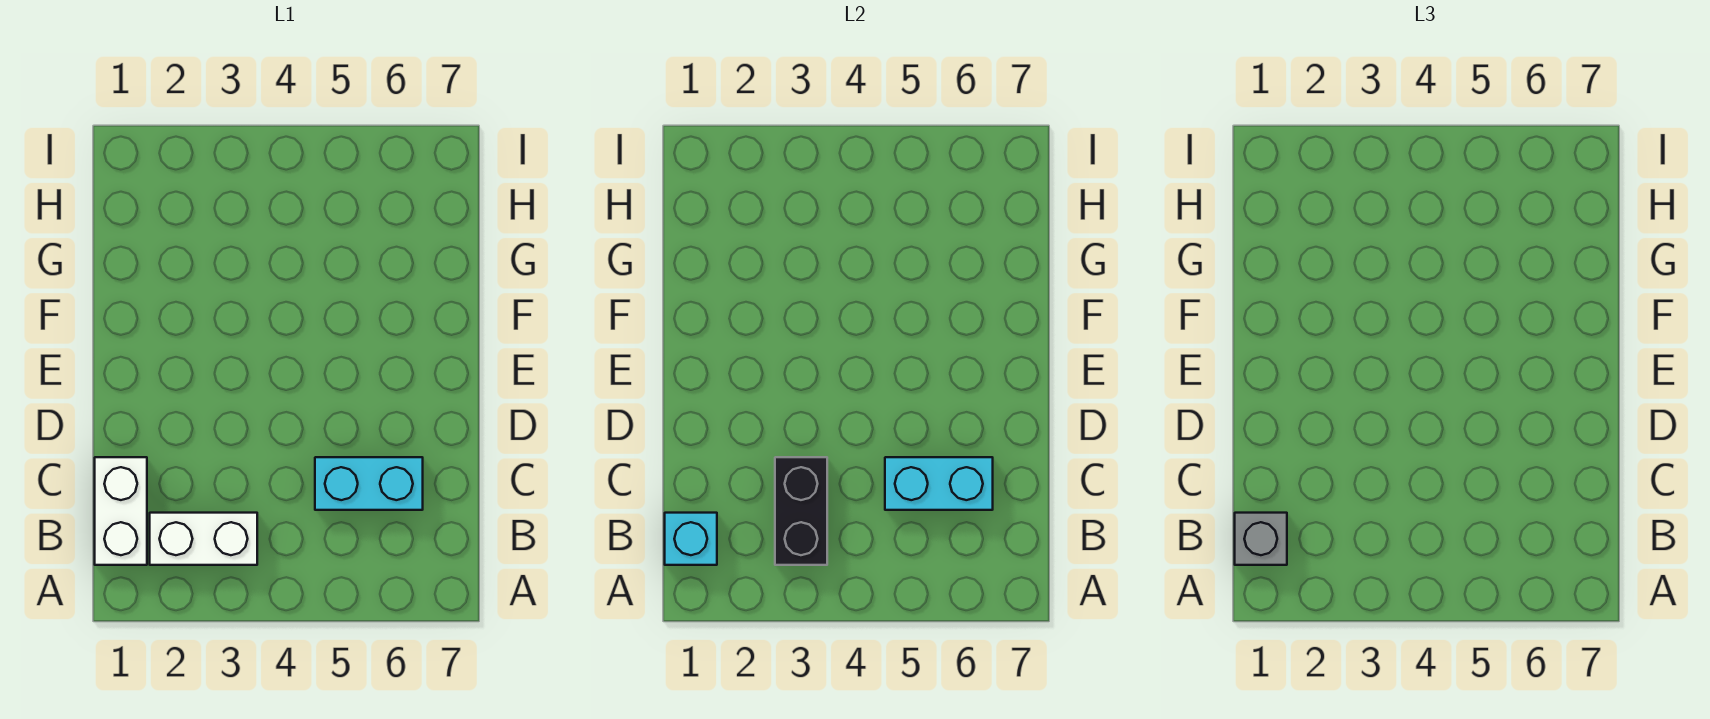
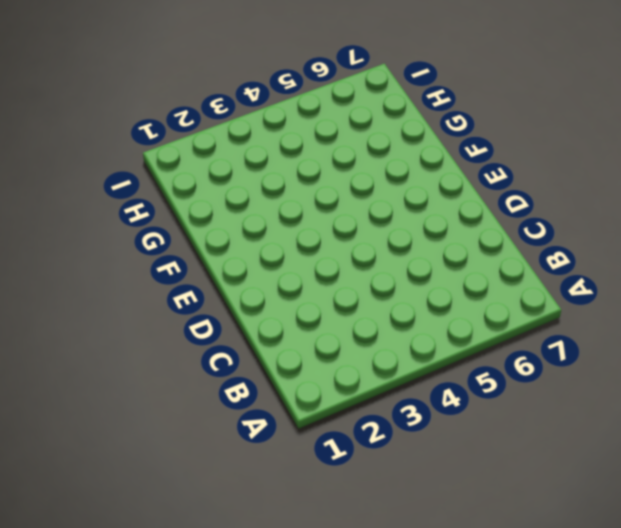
none -> white 1x2 brick [95,457,147,565]
none -> white 1x2 brick [150,513,257,565]

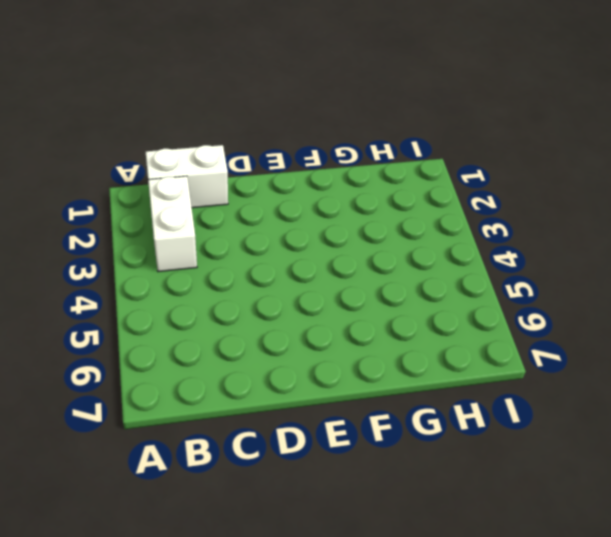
none -> cyan 1x2 brick [315,457,423,510]
none -> cyan 1x1 brick [665,513,717,565]

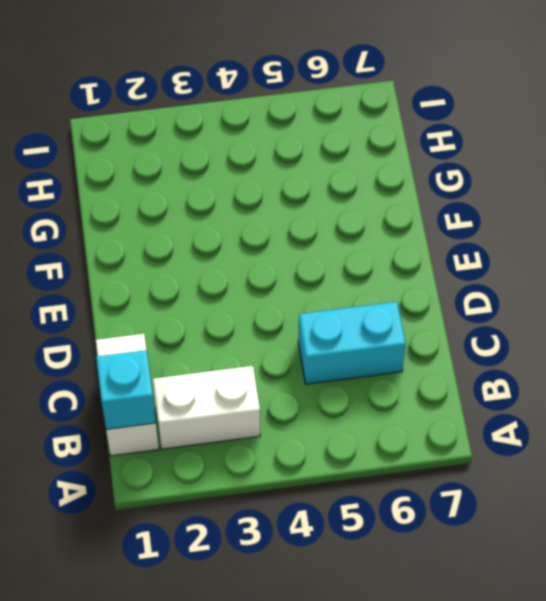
none -> black 1x2 brick [775,457,827,565]
none -> cyan 1x2 brick [885,457,993,510]

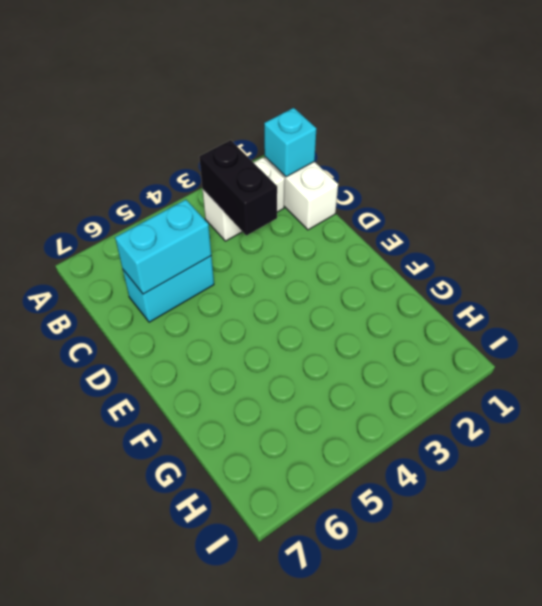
none -> grey 1x1 brick [1235,513,1287,565]

